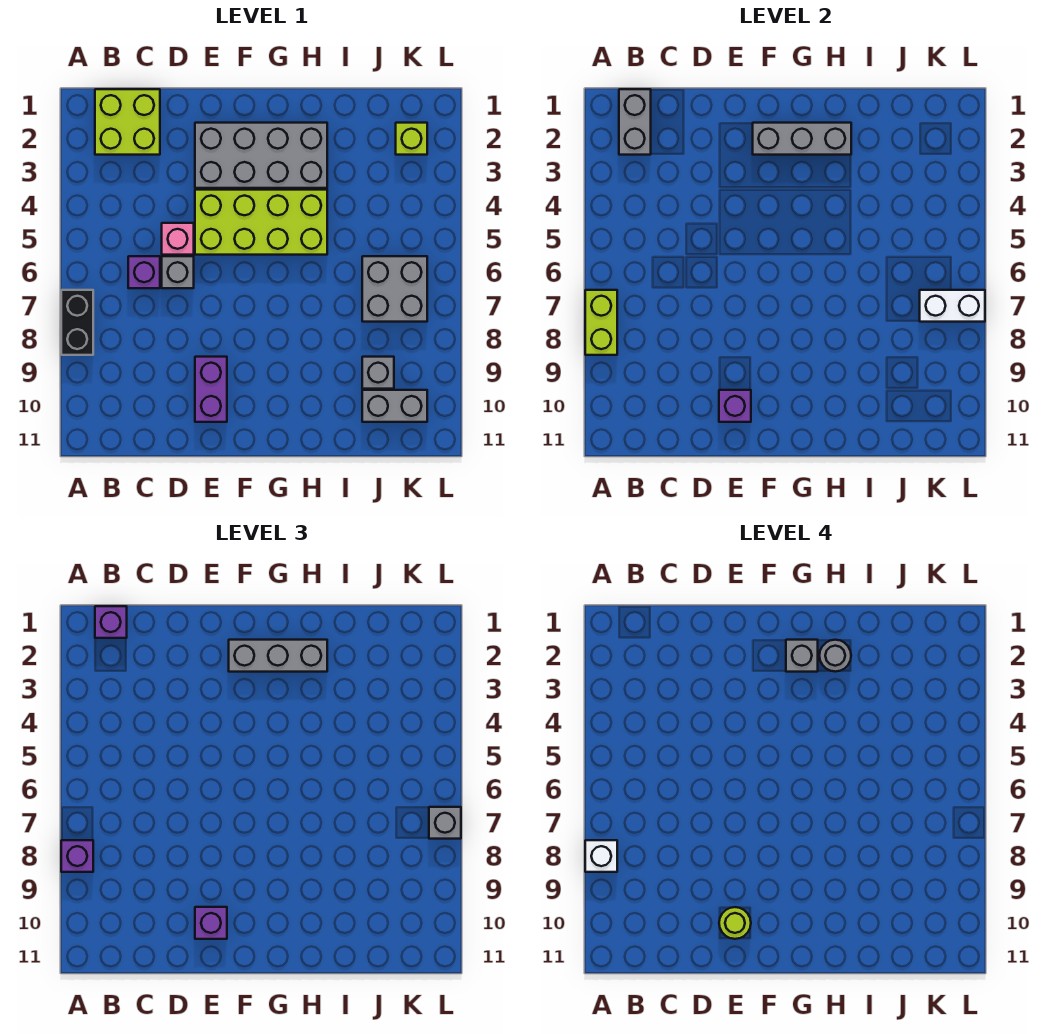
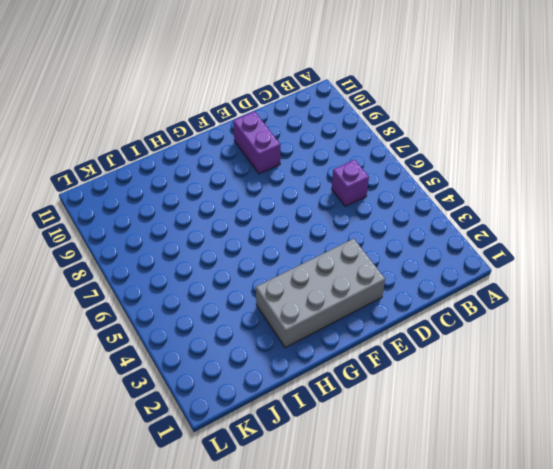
none -> black 1x2 brick [61,290,93,355]
none -> lime 2x2 brick [95,89,160,155]
none -> pink 1x1 brick [162,223,194,255]

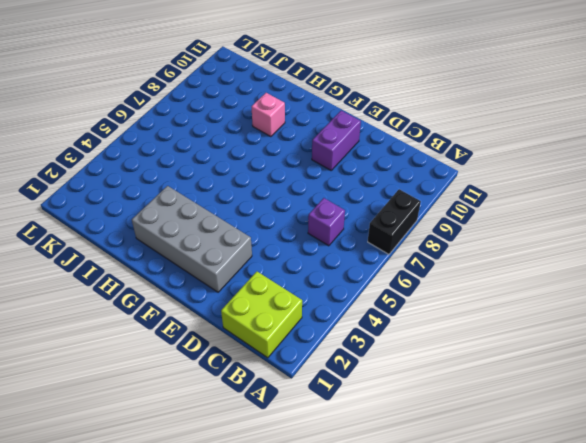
pink 1x1 brick [251,93,285,137] -> pink 1x1 brick moved to [162,223,194,255]
none -> grey 1x1 brick [162,256,194,288]
none -> lime 2x4 brick [195,190,327,255]
none -> grey 2x2 brick [362,256,427,322]

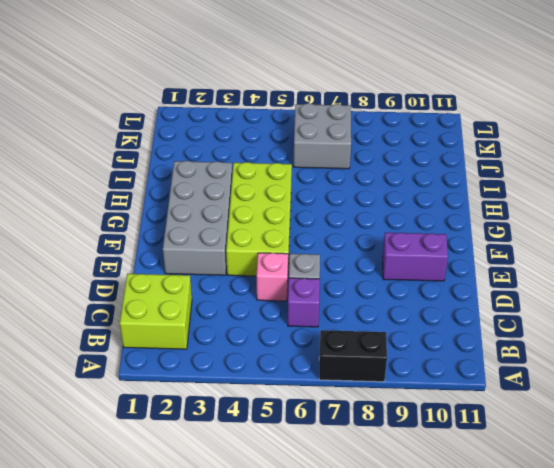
none -> grey 1x1 brick [362,357,394,389]
none -> grey 1x2 brick [362,390,427,422]
none -> lime 1x1 brick [396,123,427,155]

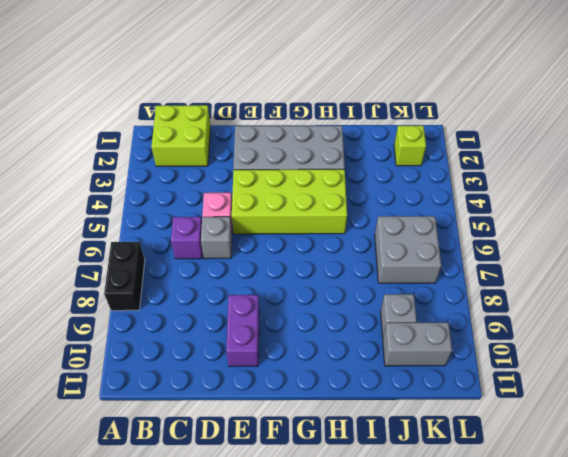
none -> lime 1x2 brick [585,290,617,355]
none -> grey 1x2 brick [619,89,651,155]
none -> purple 1x1 brick [719,390,751,422]

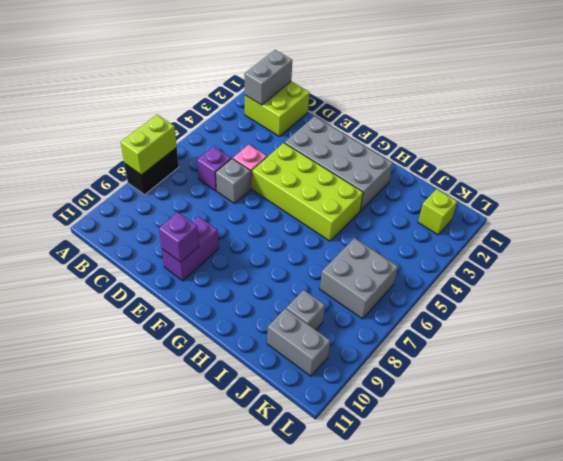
none -> grey 1x3 brick [753,123,851,155]
none -> white 1x2 brick [920,290,985,322]
none -> purple 1x1 brick [61,840,93,872]

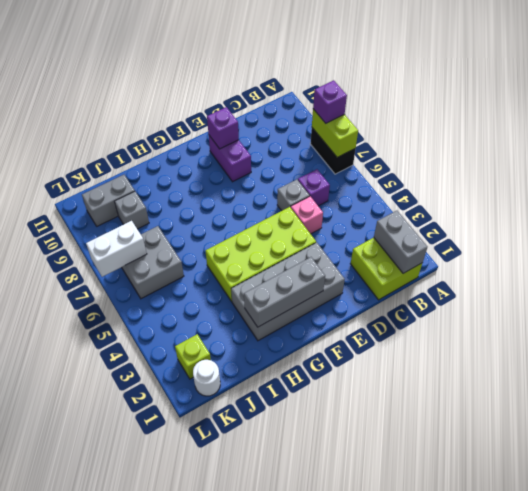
white 1x1 round brick [193,360,220,396] -> none
none -> purple 1x1 brick [95,606,127,638]
none -> purple 1x1 brick [195,907,227,939]
none -> grey 1x3 brick [229,640,327,672]

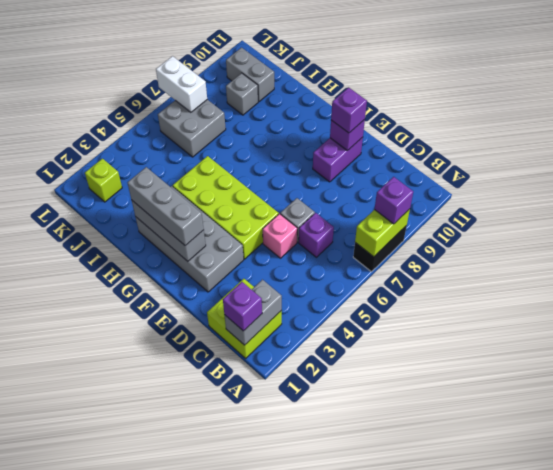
none -> grey 1x1 brick [429,807,461,839]
none -> white 1x1 brick [585,840,617,872]
none -> lime 1x1 round brick [719,907,751,939]

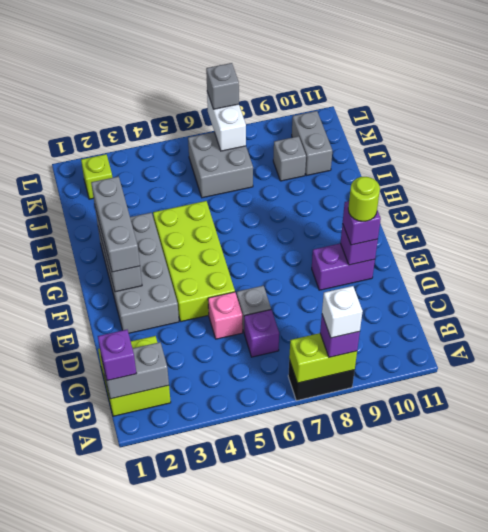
none -> grey 1x1 brick [786,640,818,672]
none -> grey 1x1 round brick [819,640,851,672]

